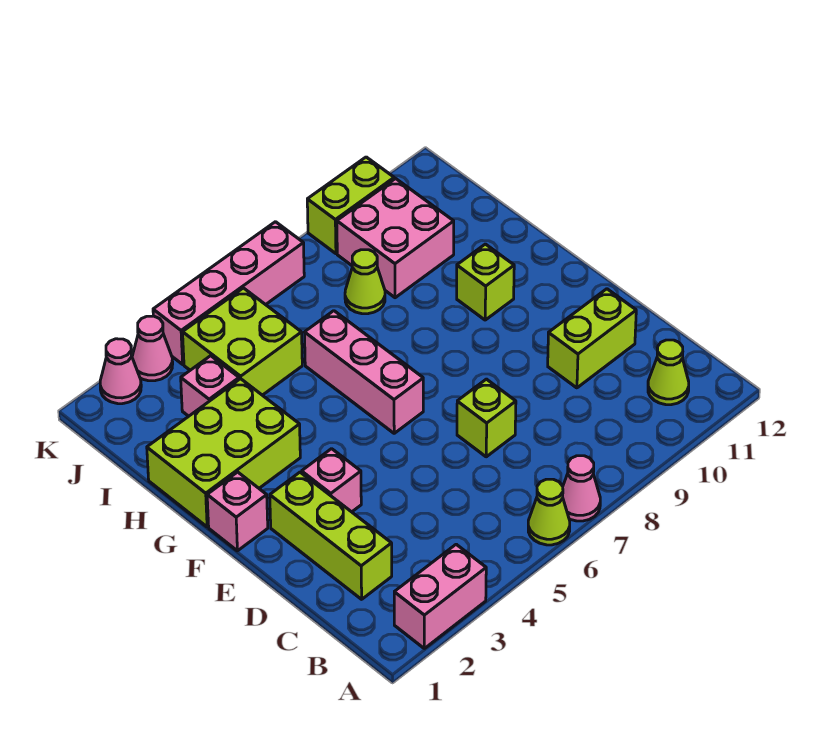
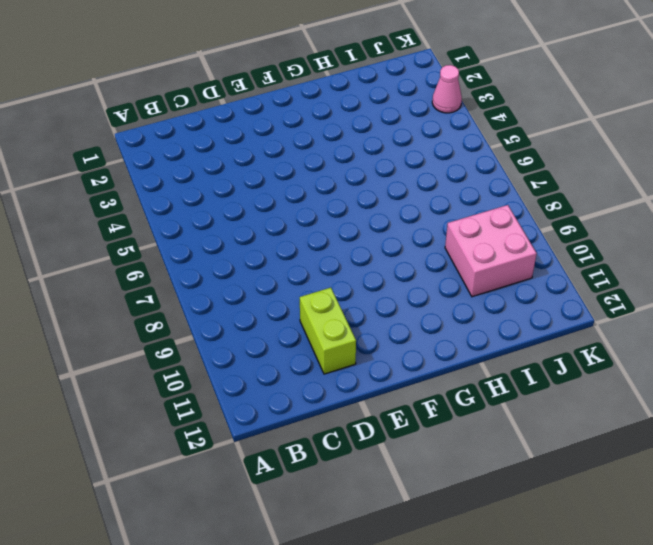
none -> pink 1x2 brick [394,544,486,648]
none -> lime 1x1 cone [528,479,570,545]
none -> pink 1x1 cone [563,456,600,521]

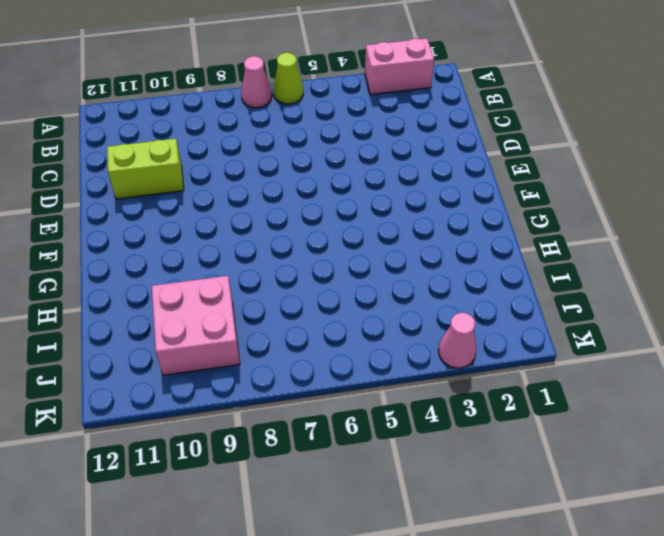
none -> lime 1x1 cone [648,340,689,405]
none -> lime 1x3 brick [270,472,392,599]
none -> lime 1x1 brick [457,379,516,457]

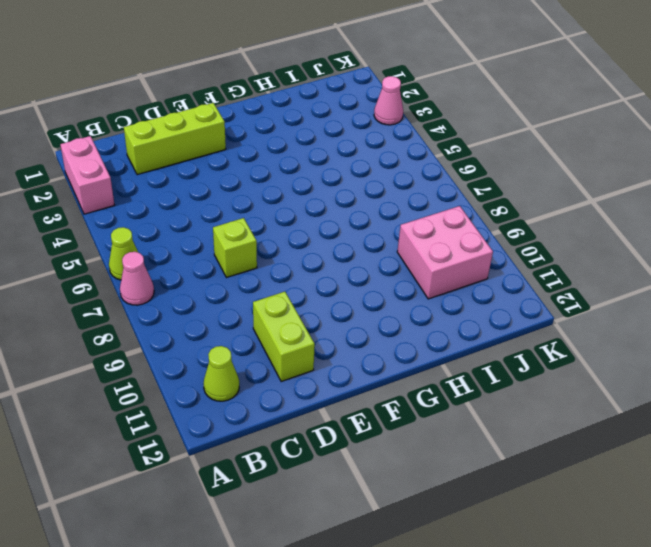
none -> pink 1x1 brick [302,449,361,512]
none -> pink 1x1 brick [207,472,268,551]
none -> pink 1x3 brick [305,311,423,433]

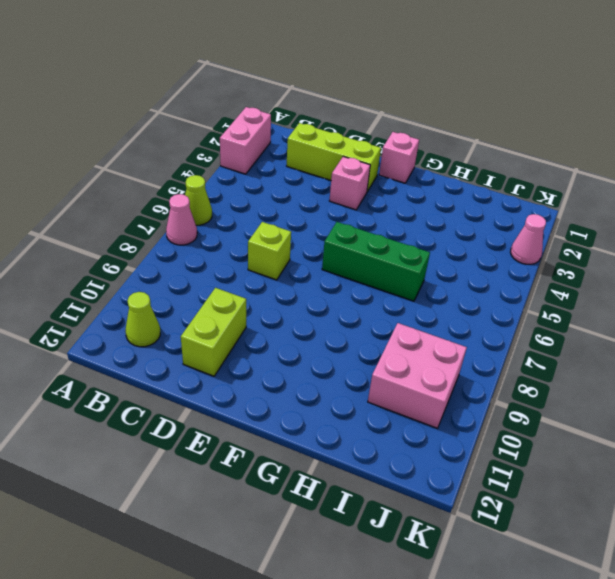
green 1x3 brick [322,222,430,301] -> pink 1x3 brick [305,311,423,433]
none -> lime 2x3 brick [147,379,300,527]
none -> lime 1x1 brick [457,244,514,320]
none -> pink 1x1 brick [181,356,239,416]

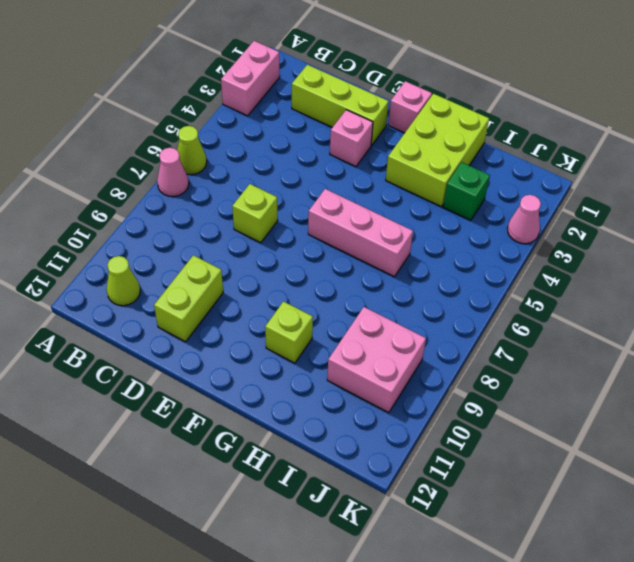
green 1x1 brick [443,162,490,220] -> pink 1x1 brick [181,356,239,416]
none -> lime 2x2 brick [183,288,302,395]
none -> lime 1x1 cone [345,250,385,314]
none -> pink 1x1 cone [100,339,141,404]

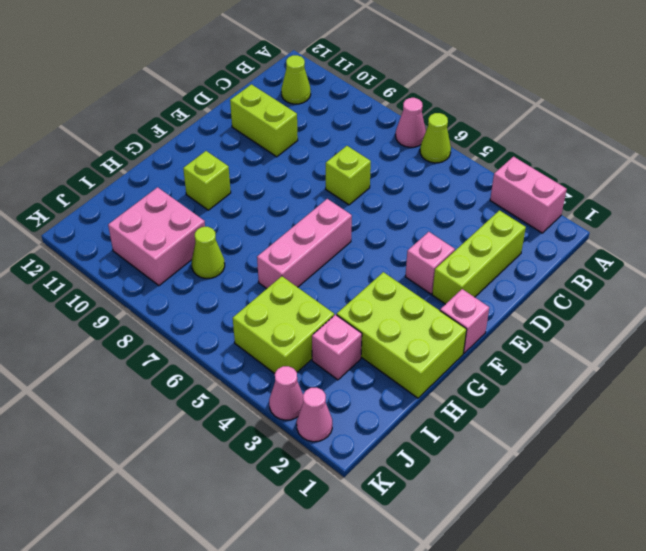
none -> pink 1x4 brick [153,222,304,364]
none -> lime 1x2 brick [307,157,394,254]

